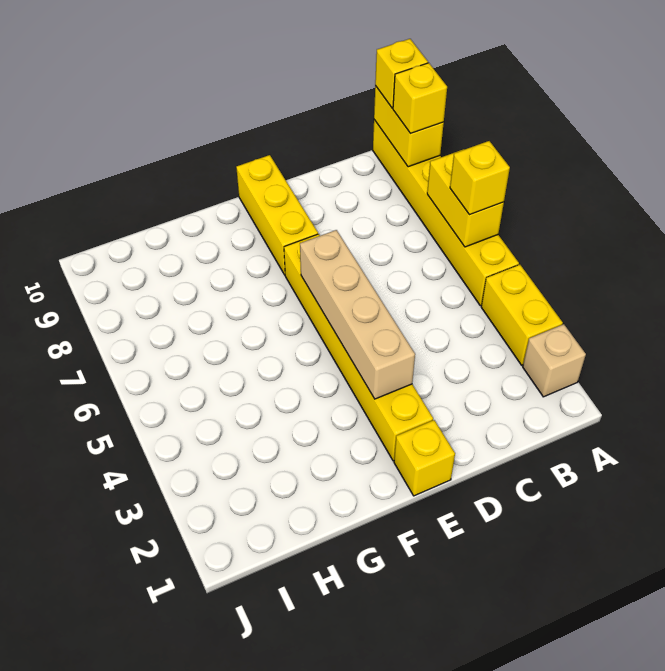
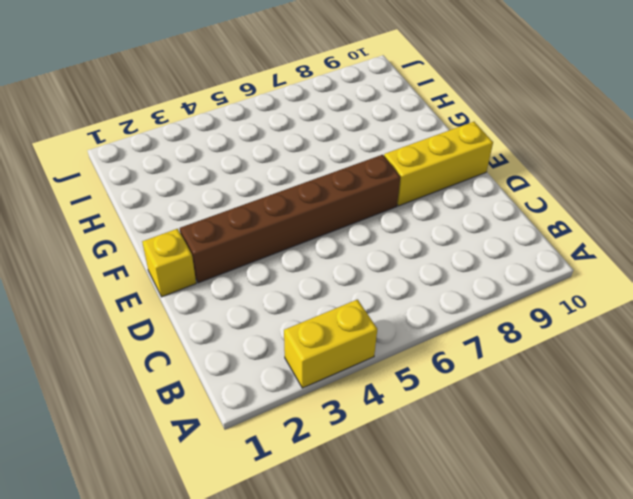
brown 1x6 brick [180,155,400,283] -> yellow 1x6 brick [284,234,433,461]
none -> tan 1x1 brick [523,324,586,397]
none -> yellow 1x6 brick [373,120,519,306]
none -> yellow 1x2 brick [427,149,504,247]

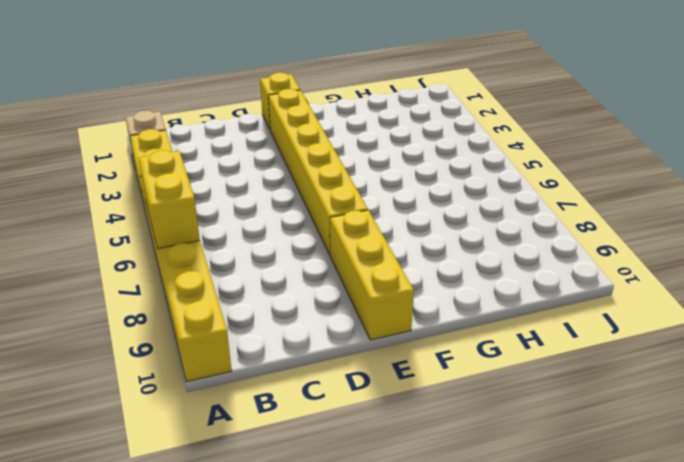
none -> yellow 1x2 brick [374,86,444,167]
none -> tan 1x4 brick [300,230,415,399]
none -> yellow 1x1 brick [450,141,510,215]

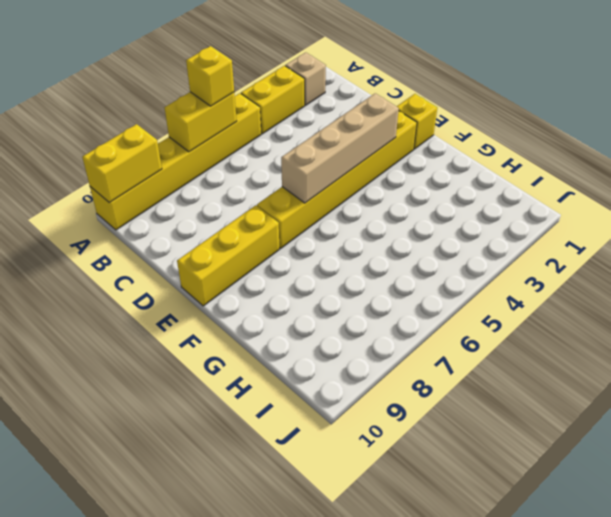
none -> yellow 1x1 brick [393,63,447,133]
none -> yellow 1x1 brick [375,39,428,108]

